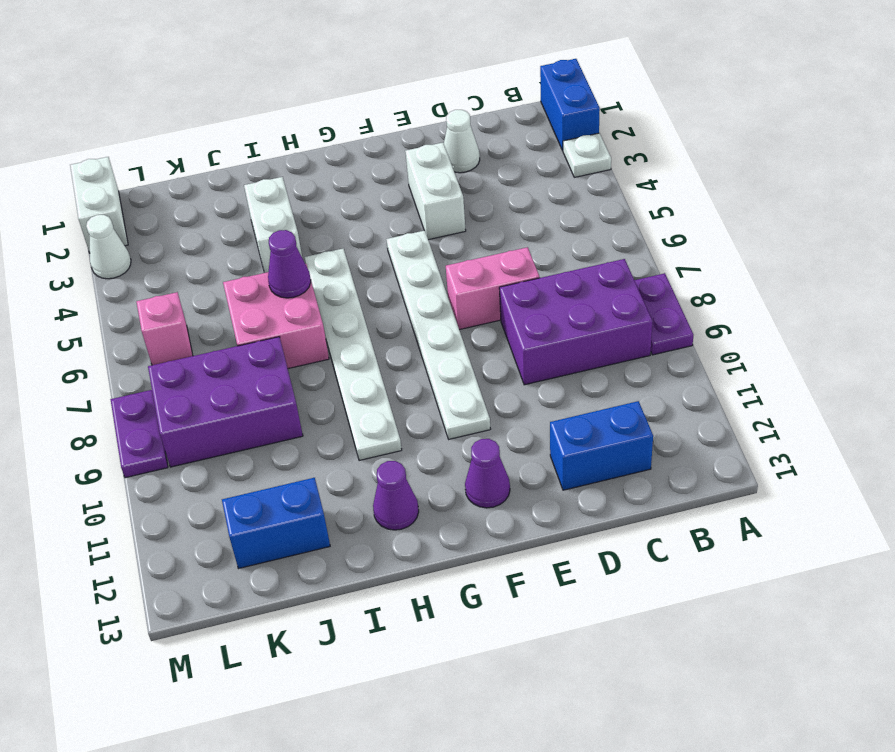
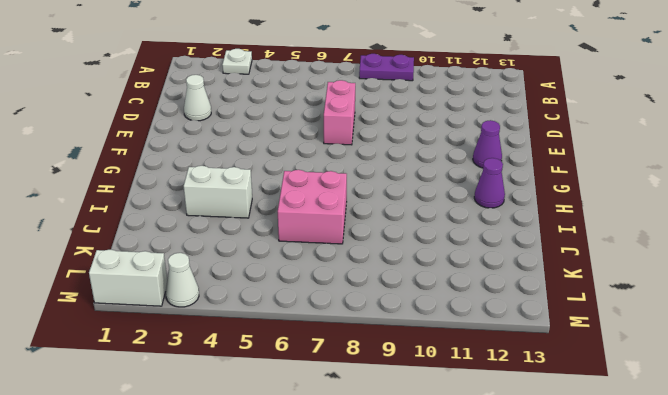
none -> blue 1x2 brick [540,59,600,151]
none -> purple 2x3 brick [499,259,652,385]
none -> blue 1x2 brick [550,401,653,490]

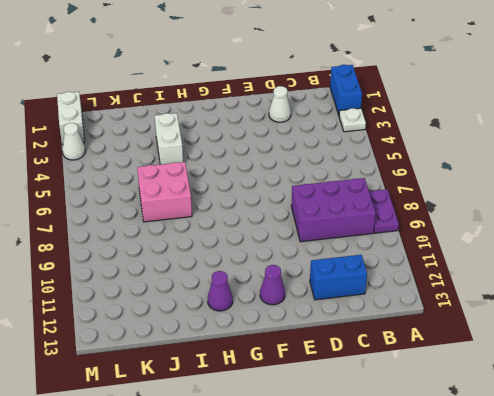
none -> pink 1x2 brick [446,247,539,330]
none -> white 1x2 brick [405,143,466,240]
none -> white 1x6 plate [386,230,490,439]

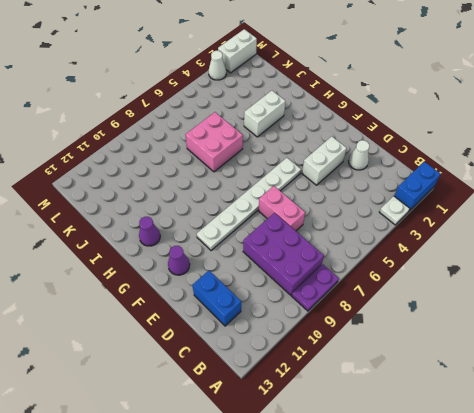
none -> white 1x6 plate [305,249,402,461]
none -> purple 2x3 brick [148,337,303,467]
none -> blue 1x2 brick [222,478,330,569]

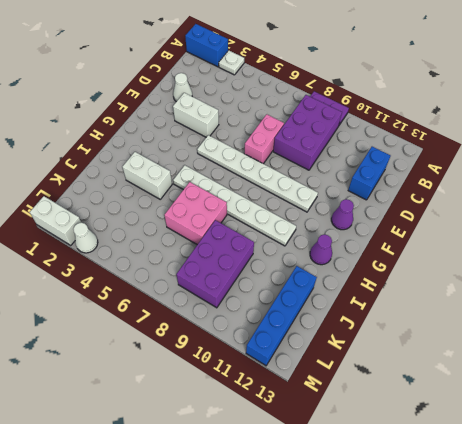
blue 1x4 brick [246,266,317,366] -> blue 1x2 brick [222,478,330,569]
none -> pink 1x1 brick [136,292,193,365]
none -> purple 1x2 plate [110,390,168,478]
none -> purple 1x1 cone [268,230,311,298]

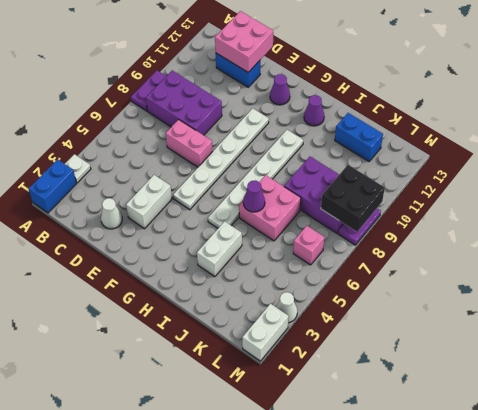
pink 2x2 brick [215,11,273,72] -> none
black 2x2 brick [321,165,385,232] -> none

